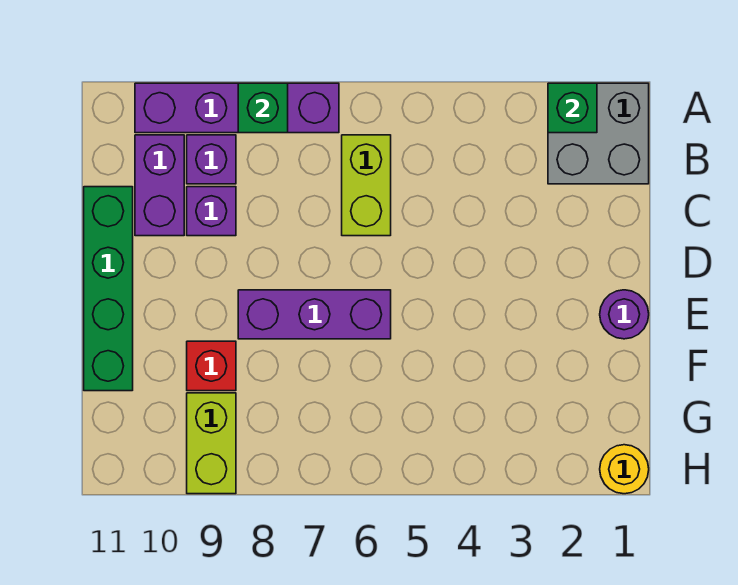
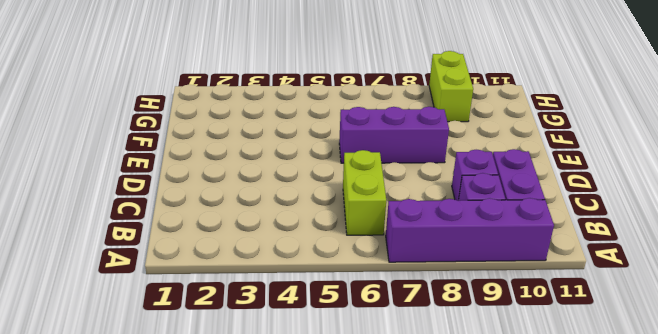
none -> grey 2x2 brick [548,83,649,184]
none -> green 1x4 brick [84,187,133,391]
none -> purple 1x1 round brick [600,290,649,339]

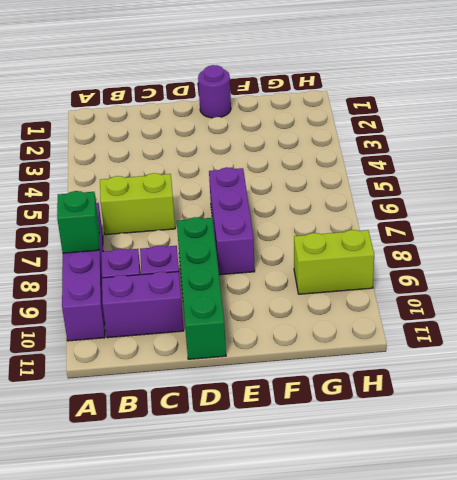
green 1x4 brick [177,217,226,359] -> green 1x4 brick turned to [84,187,133,391]
none -> grey 2x2 brick [548,83,649,184]
none -> red 1x1 brick [187,341,236,391]
none -> yellow 1x1 round brick [600,445,649,494]

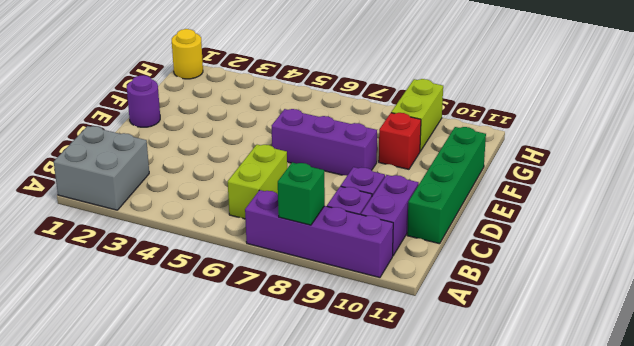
none -> green 1x1 brick [548,83,597,133]

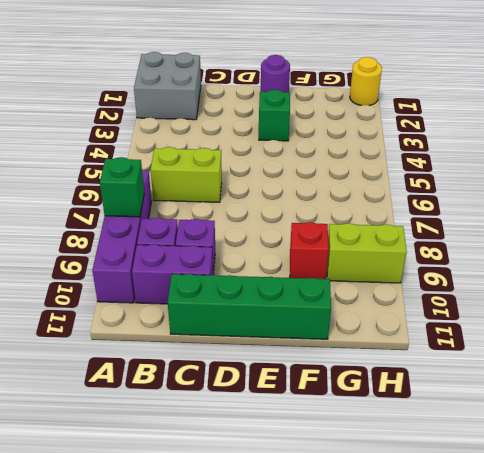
green 1x1 brick [259,90,290,141] -> green 1x1 brick moved to [548,83,597,133]
none -> purple 1x3 brick [238,290,391,339]

